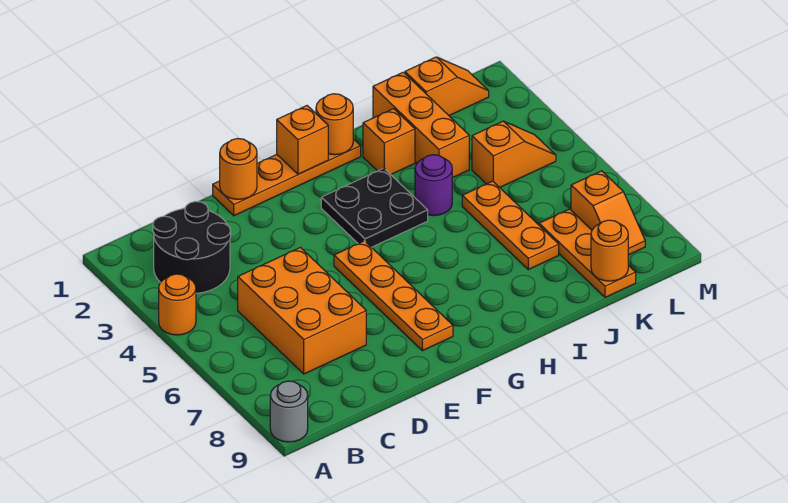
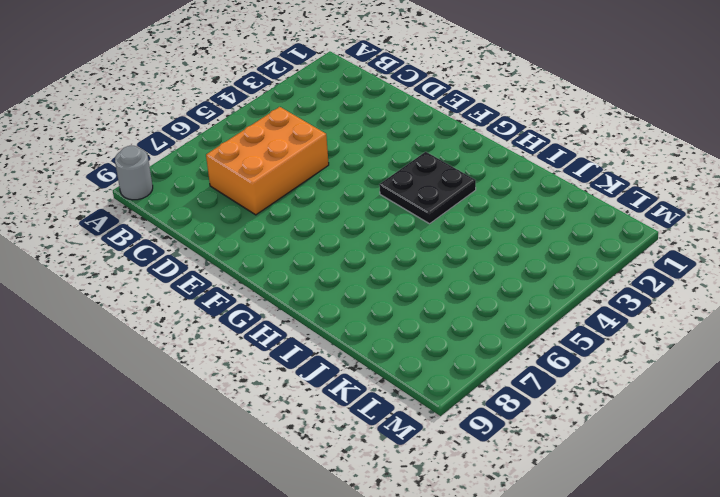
none -> orange 1x1 round brick [159,274,196,335]
none -> black 2x2 round brick [153,201,231,293]
none -> orange 1x4 plate [213,139,361,216]

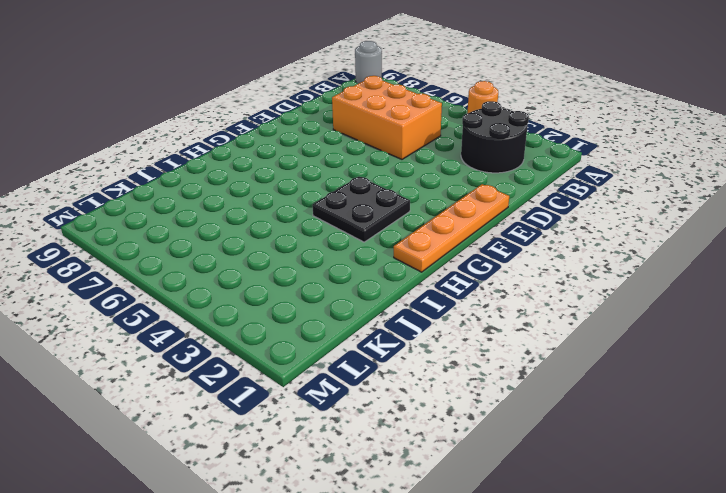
none -> orange 1x4 plate [334,241,453,351]
none -> orange 1x1 brick [363,109,415,174]
none -> purple 1x1 round brick [415,155,452,216]

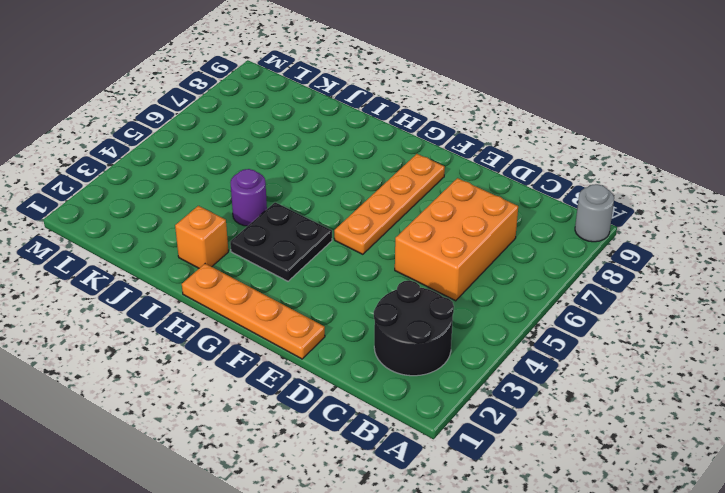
none -> orange 1x1 round brick [159,274,196,335]
none -> orange 1x3 brick [373,72,469,178]
none -> orange 1x3 plate [462,181,559,270]

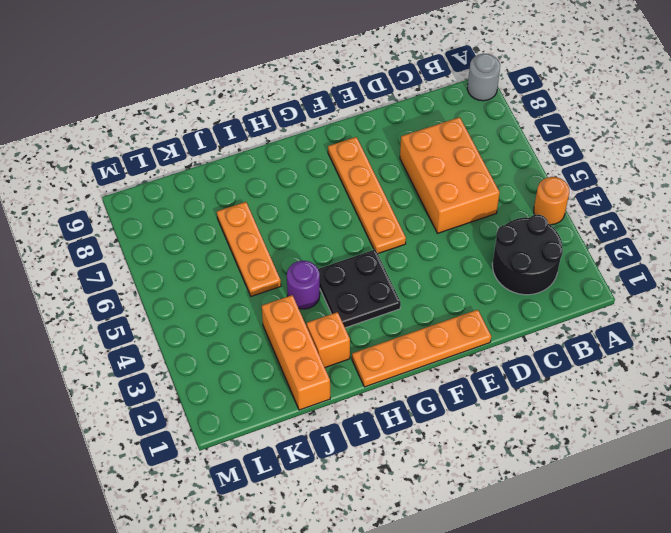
none -> orange 1x2 slope [405,57,489,116]
none -> orange 1x2 slope [472,121,556,187]
none -> orange 1x3 plate [539,209,636,297]

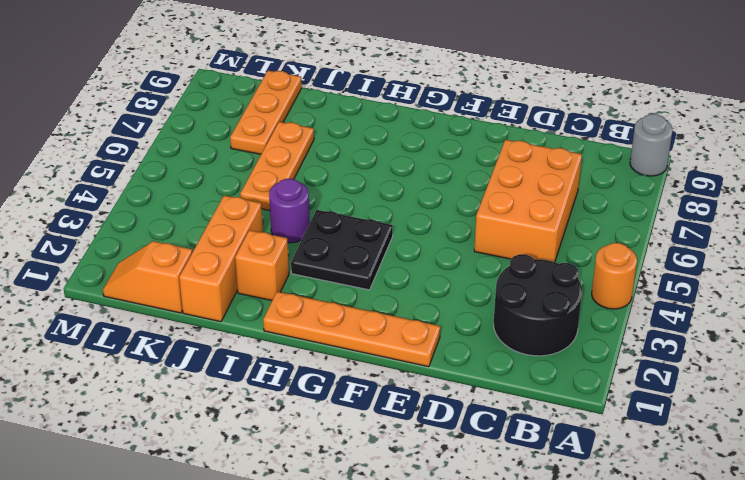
none -> orange 1x4 plate [334,241,453,351]
none -> orange 1x2 slope [472,121,556,187]
none -> orange 1x2 slope [571,171,645,255]

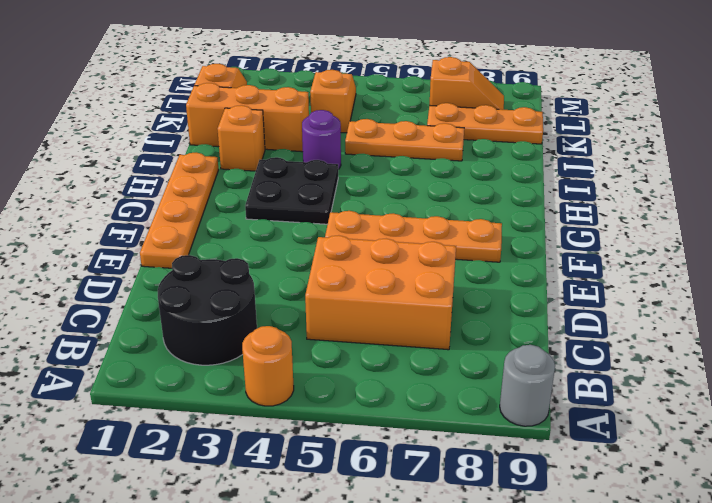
none -> orange 1x1 round brick [220,139,257,199]
none -> orange 1x1 brick [277,106,328,174]
none -> orange 1x1 round brick [316,94,353,155]

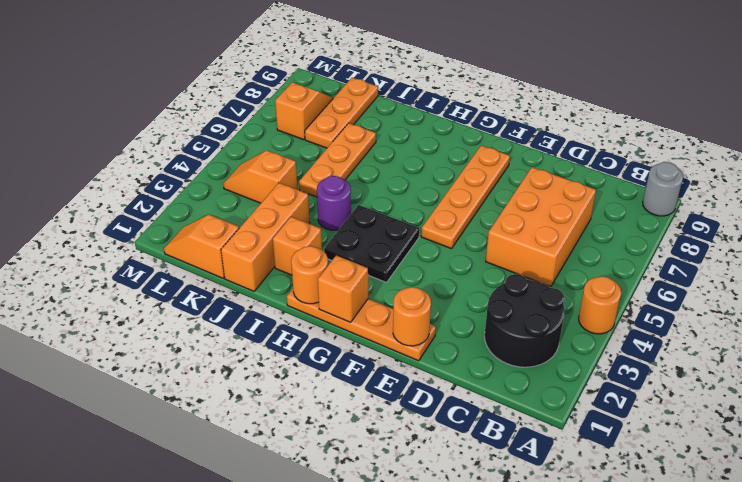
none -> orange 1x1 round brick [591,220,628,281]

